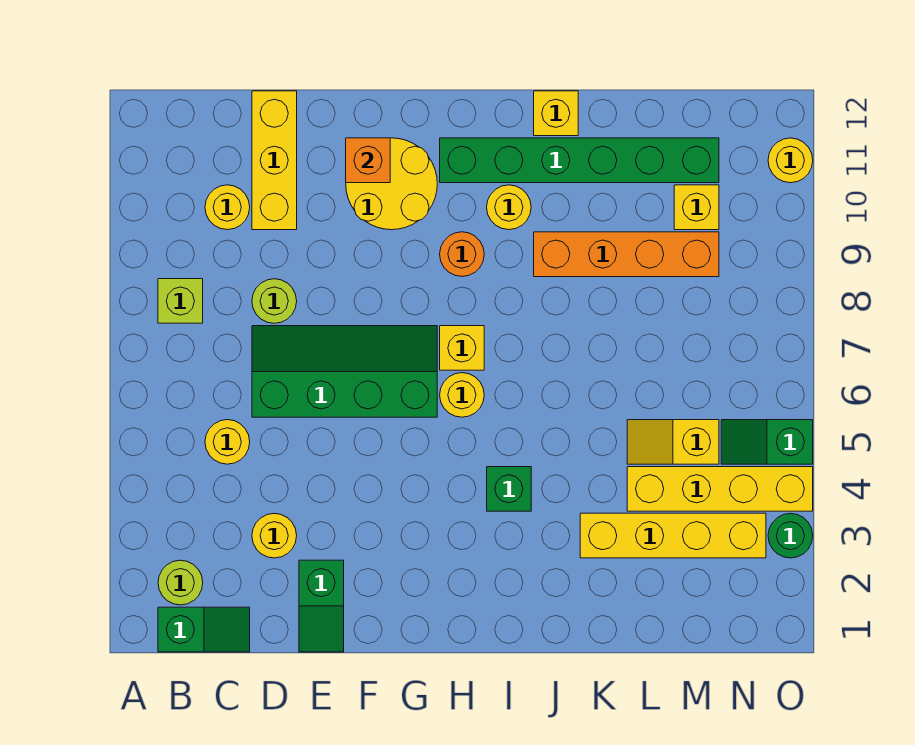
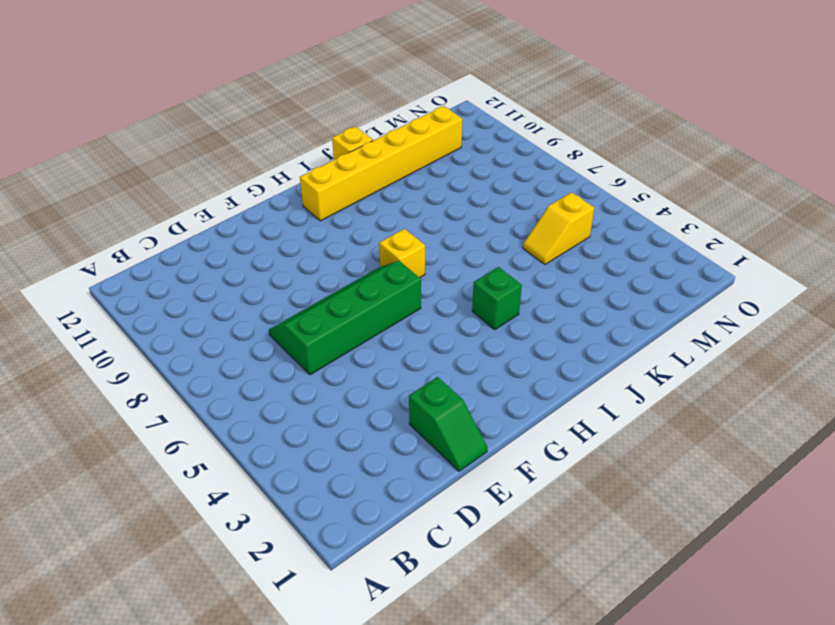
yellow 1x6 brick [300,106,462,221] -> green 1x6 brick [440,138,719,183]
none -> green 1x2 slope [158,607,250,652]
none -> lime 1x1 round brick [158,560,203,605]
none -> lime 1x1 brick [158,279,203,323]

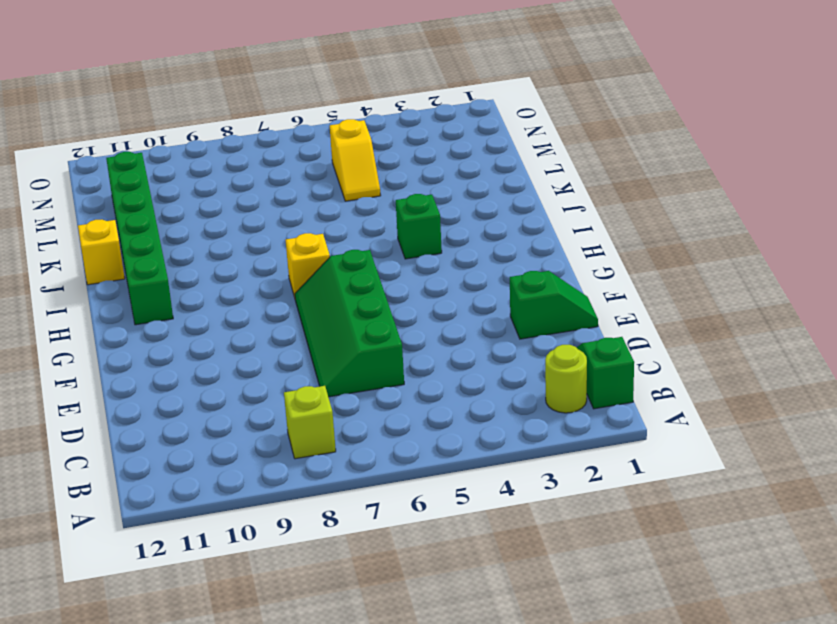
none -> yellow 1x1 round brick [205,420,250,464]
none -> yellow 1x1 round brick [205,185,250,230]
none -> yellow 1x1 round brick [252,513,297,558]

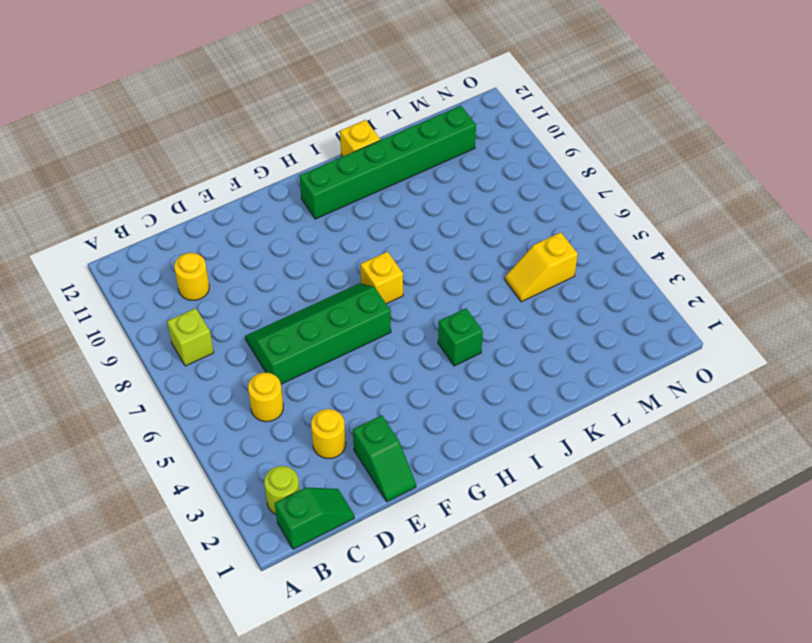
none -> lime 1x1 round brick [252,279,297,323]
none -> yellow 1x3 brick [252,91,297,230]
none -> yellow 2x2 round brick [346,138,437,230]

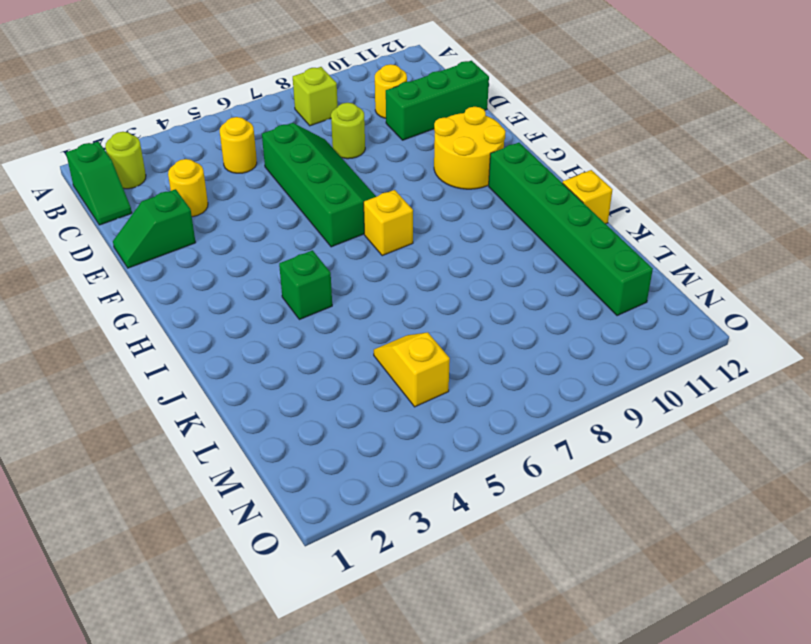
green 1x3 brick [386,61,489,140] -> yellow 1x3 brick [252,91,297,230]
none -> yellow 1x1 round brick [440,373,484,417]
none -> orange 1x1 round brick [440,232,484,276]
none -> yellow 1x1 round brick [487,185,531,230]

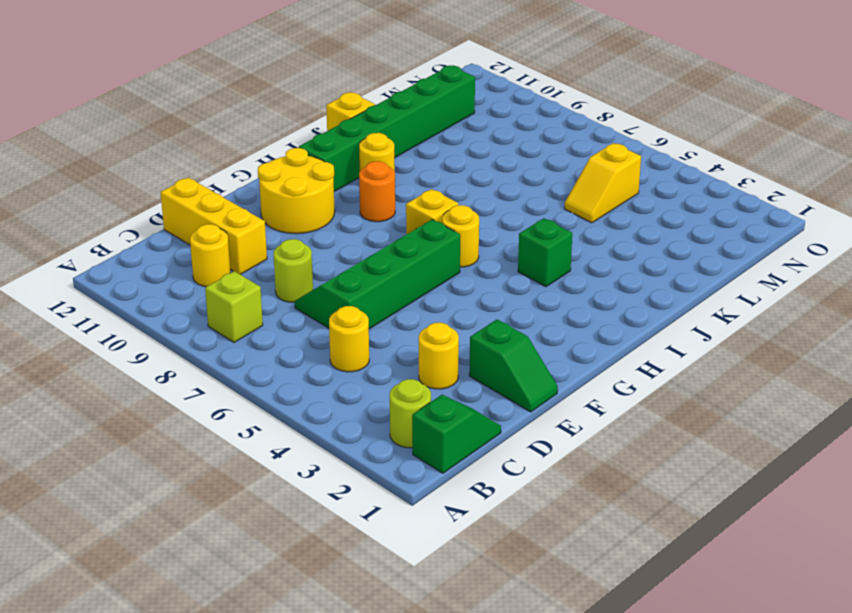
none -> orange 1x4 brick [534,232,719,277]
none -> yellow 1x4 brick [580,513,766,558]
none -> yellow 1x4 brick [627,467,813,511]

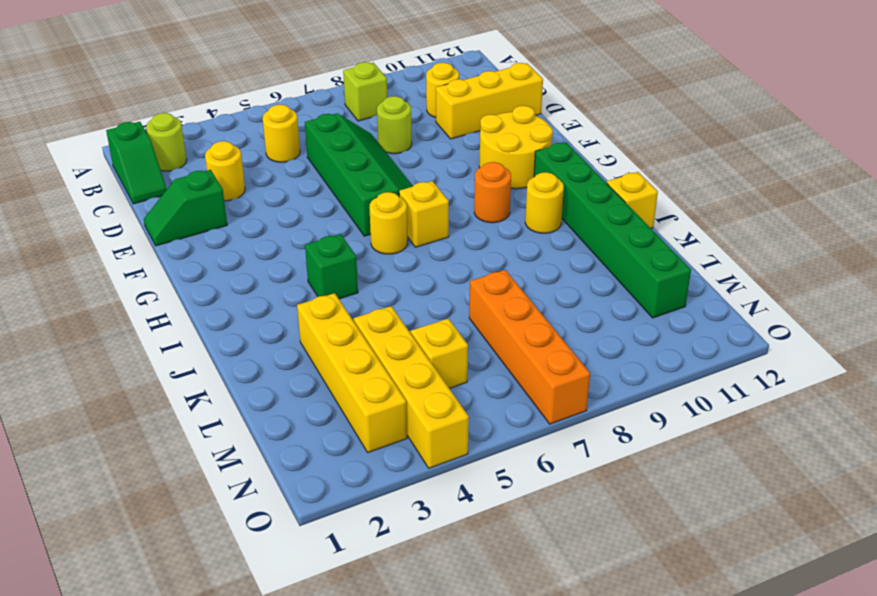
orange 1x4 brick [469,270,590,424] -> orange 1x4 brick moved to [534,232,719,277]
none -> yellow 1x1 brick [674,185,719,230]
none -> green 1x2 slope [721,420,813,464]
none -> green 1x1 round brick [768,513,813,558]

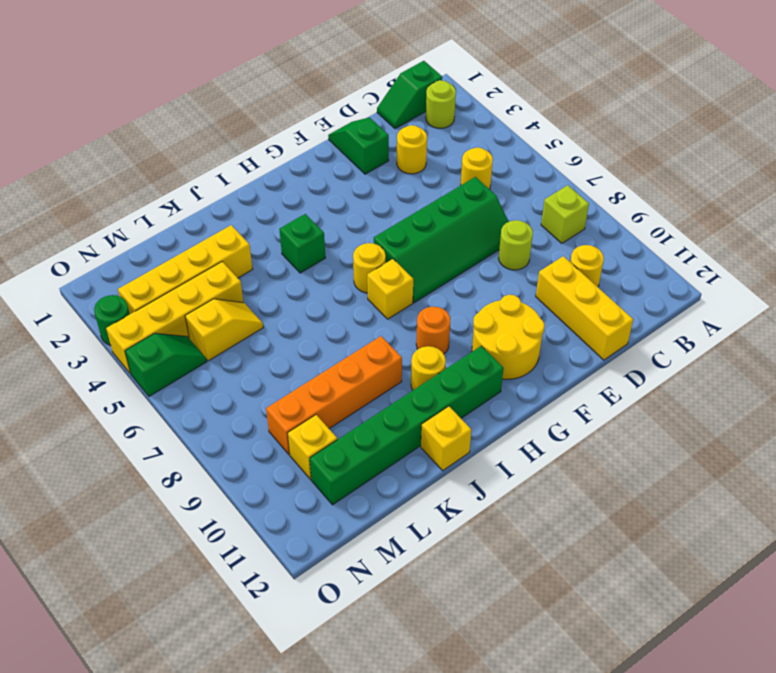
none -> yellow 1x1 round brick [768,138,813,183]
none -> orange 1x1 brick [346,138,390,183]

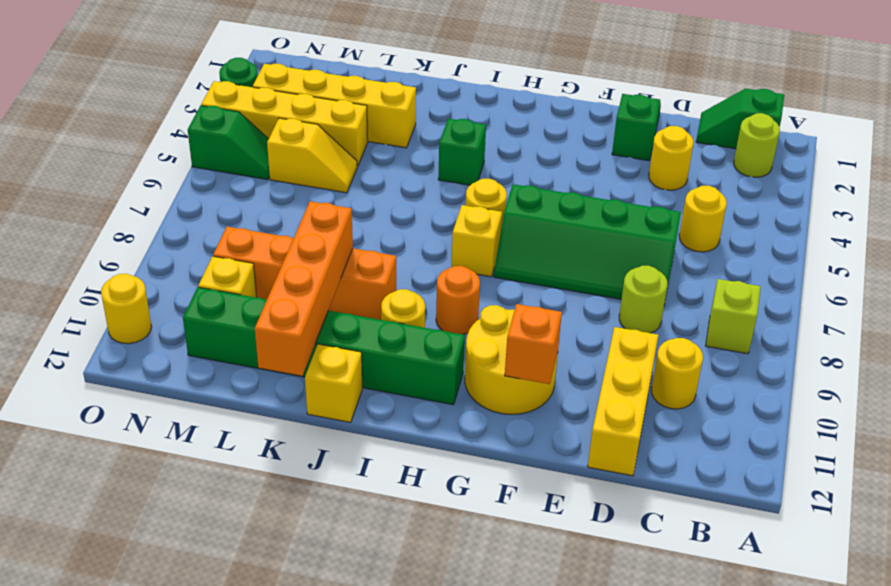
orange 1x4 brick [255,201,353,376] -> none

